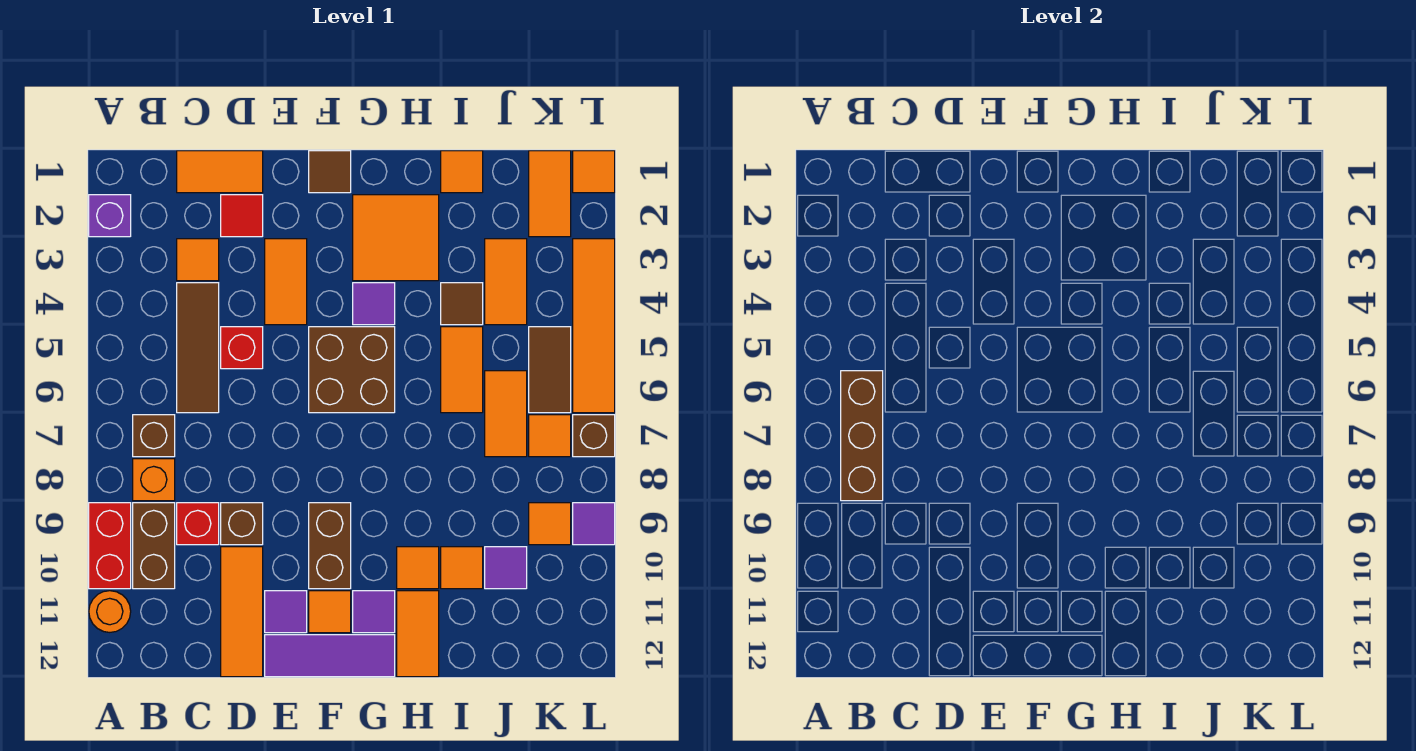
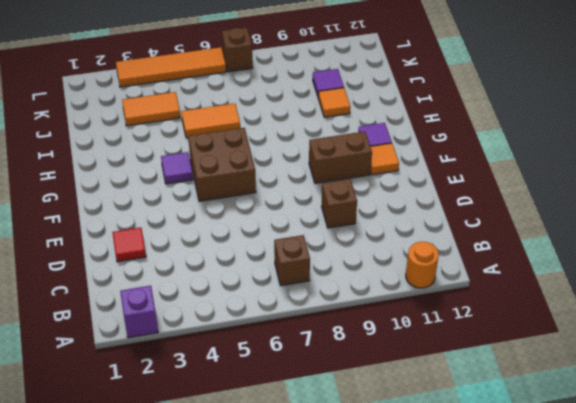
none -> red 1x2 brick [89,503,131,589]
none -> orange 1x1 brick [133,459,175,501]
none -> brown 1x2 brick [133,503,175,589]
none -> orange 1x2 tile [177,151,263,193]

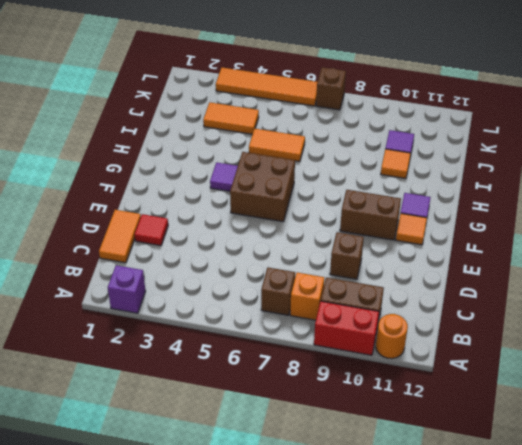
none -> orange 1x1 tile [177,239,219,281]
none -> brown 1x3 tile [177,283,219,413]
none -> red 1x1 brick [177,503,219,545]
none -> red 1x1 brick [221,327,263,369]

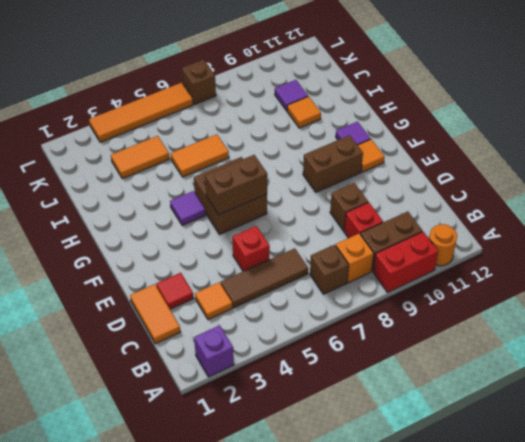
brown 1x2 brick [205,155,267,215] -> none
none -> orange 1x3 tile [221,547,263,677]
none -> orange 1x2 tile [265,239,307,325]
none -> purple 1x1 tile [265,591,307,633]
none -> purple 1x3 tile [265,635,395,677]

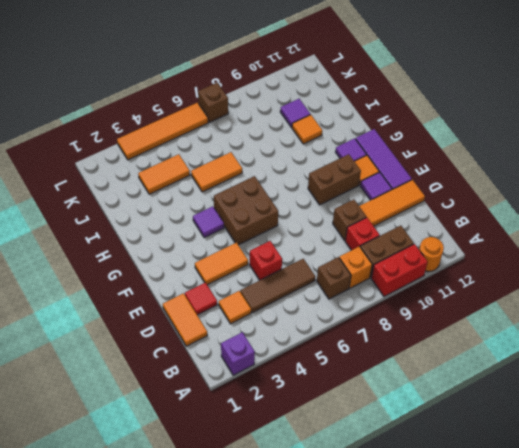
none -> brown 1x1 tile [309,151,351,193]
none -> orange 2x2 tile [353,195,439,281]
none -> orange 1x1 tile [397,547,439,589]
none -> orange 1x2 tile [397,591,439,677]

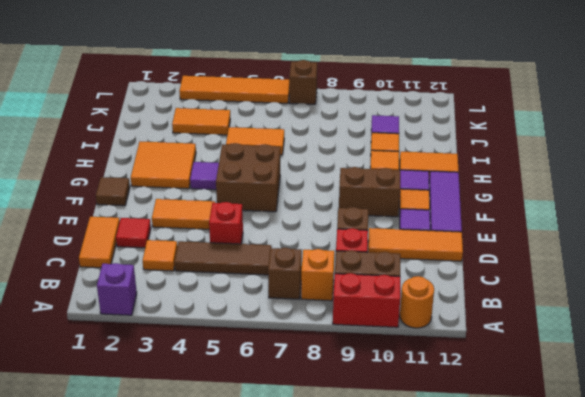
none -> orange 1x1 tile [441,151,483,193]
none -> brown 1x1 tile [441,283,483,325]
none -> orange 1x2 tile [485,371,527,457]
none -> orange 1x2 tile [529,151,571,237]

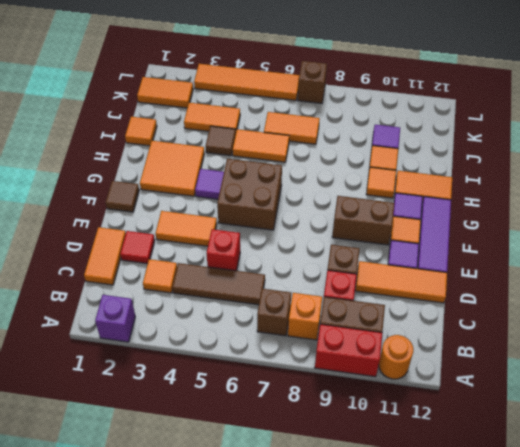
none -> brown 1x2 tile [529,327,571,413]
none -> orange 1x1 tile [529,415,571,457]
none -> orange 1x1 tile [529,503,571,545]
none -> orange 1x1 tile [573,151,615,193]

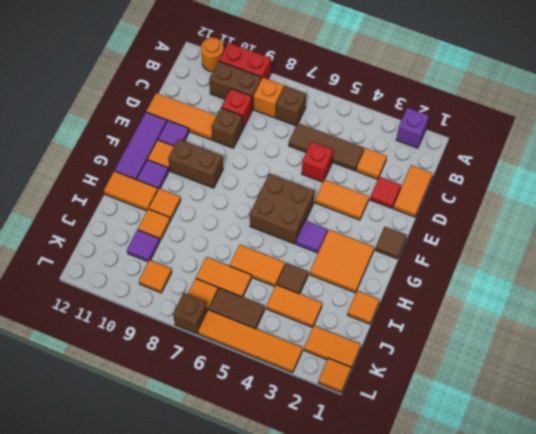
none -> purple 1x1 tile [573,503,615,545]
none -> brown 1x3 brick [841,371,883,501]

